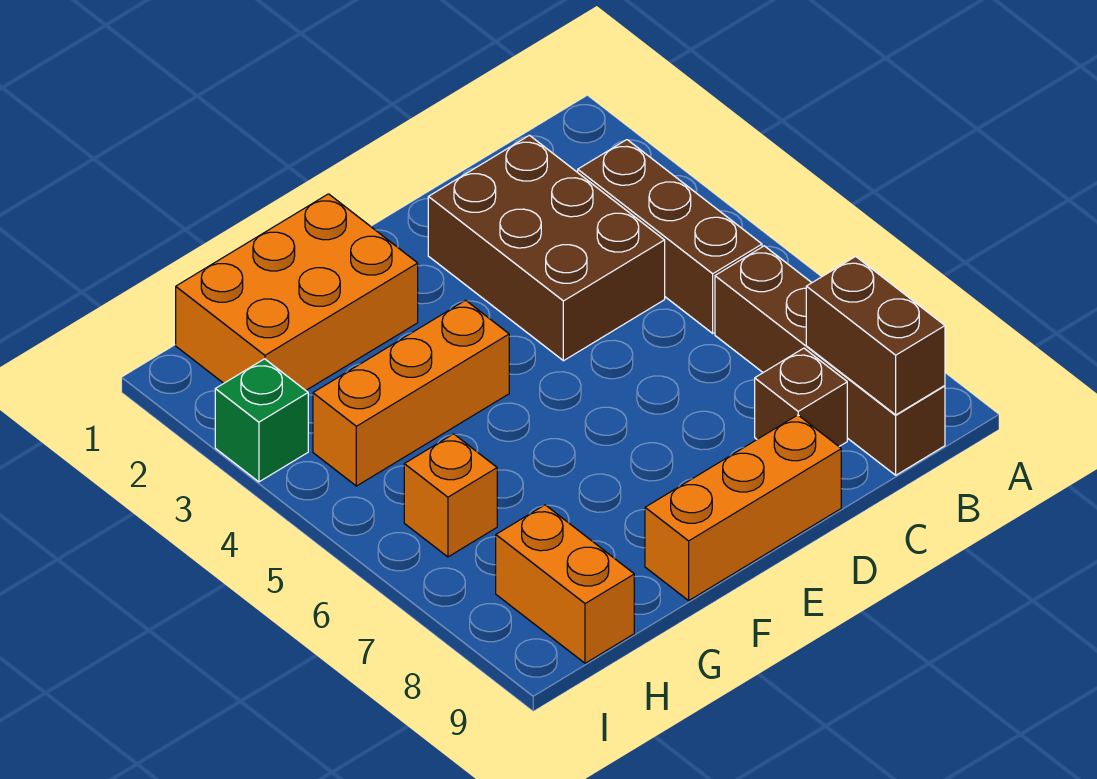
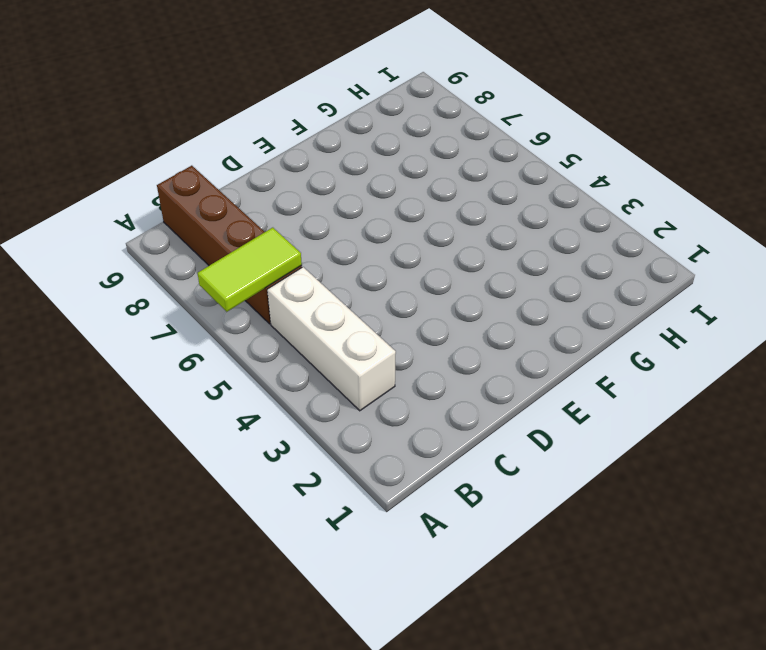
lime 1x2 tile [198,228,302,312] -> none
white 1x3 brick [267,267,396,411] -> brown 1x3 brick [578,140,762,333]
none -> brown 2x3 brick [428,135,665,361]
none -> brown 1x1 brick [755,348,847,446]

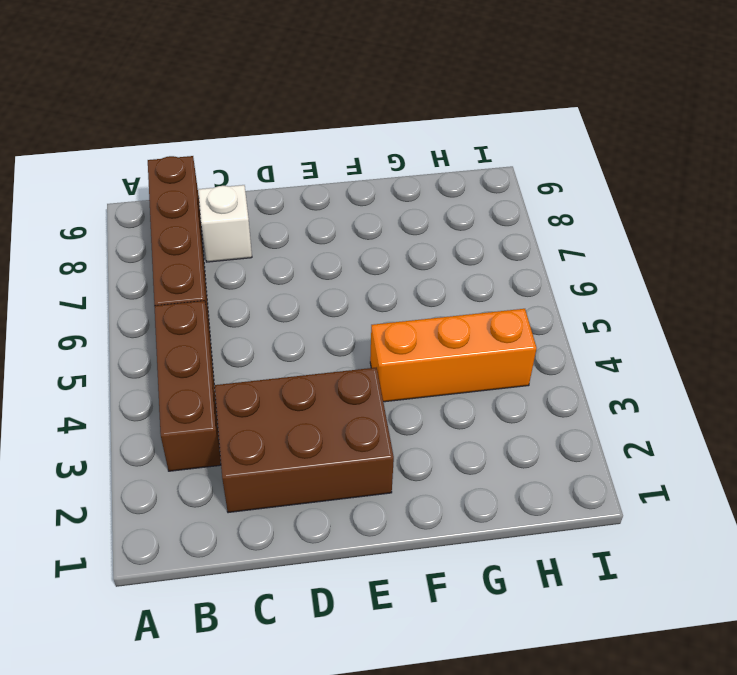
brown 2x3 brick [215,367,394,513] -> brown 2x3 brick turned to [428,135,665,361]
white 1x1 brick [198,185,252,262] -> brown 1x1 brick [755,348,847,446]
none -> orange 1x3 brick [645,415,841,601]
none -> orange 2x3 brick [176,194,418,390]

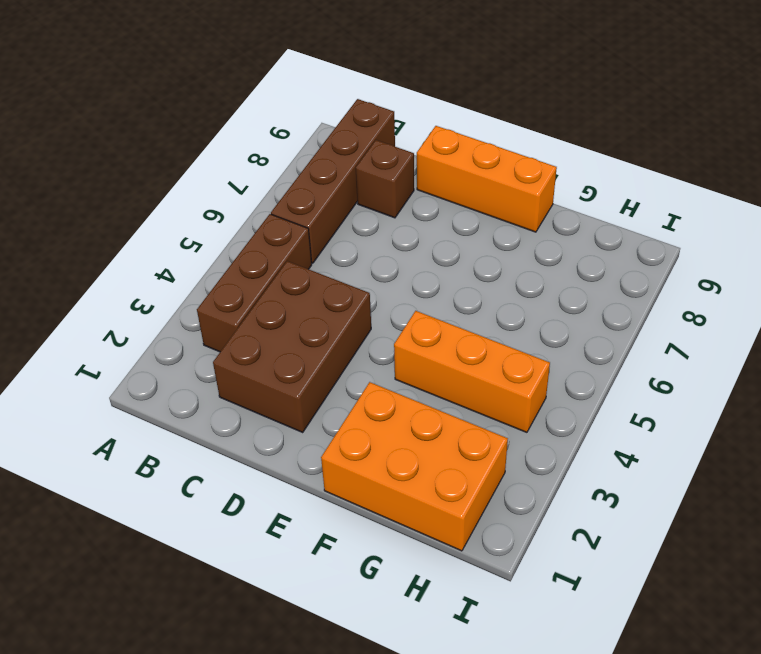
none -> orange 1x1 brick [404,434,497,557]
none -> orange 1x2 brick [496,505,634,663]

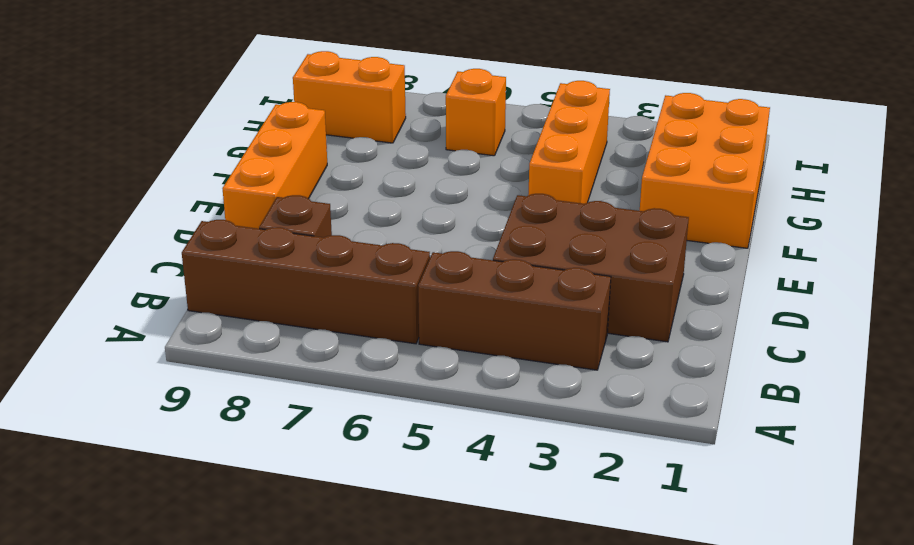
none -> green 1x1 brick [215,359,308,482]
none -> brown 1x2 brick [806,256,945,415]

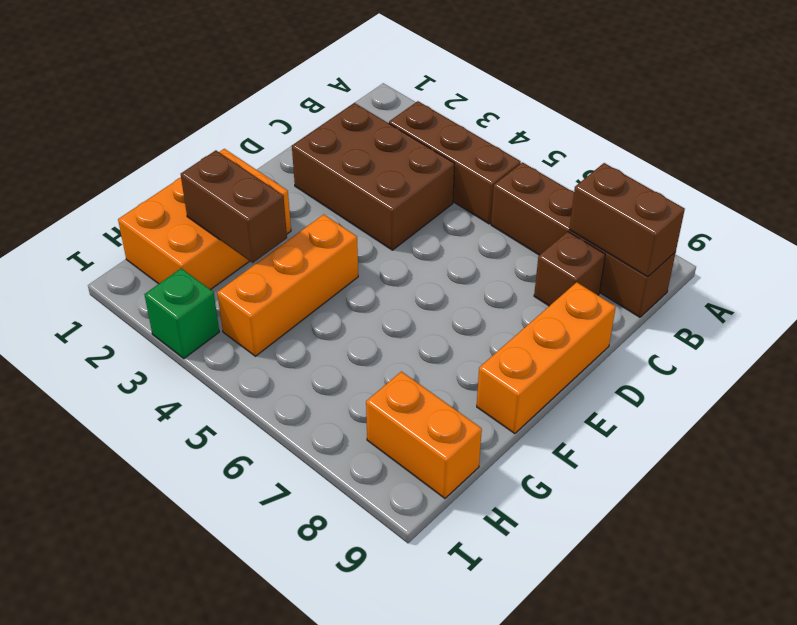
brown 1x2 brick [181,150,287,263] -> none
none -> orange 1x1 brick [404,434,497,557]

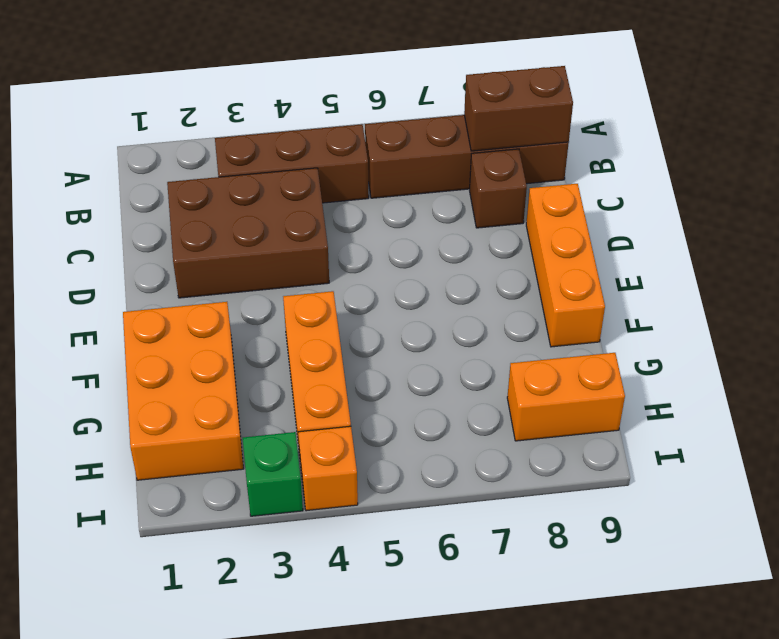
orange 1x1 brick [298,426,358,511] -> orange 1x1 brick moved to [404,434,497,557]

